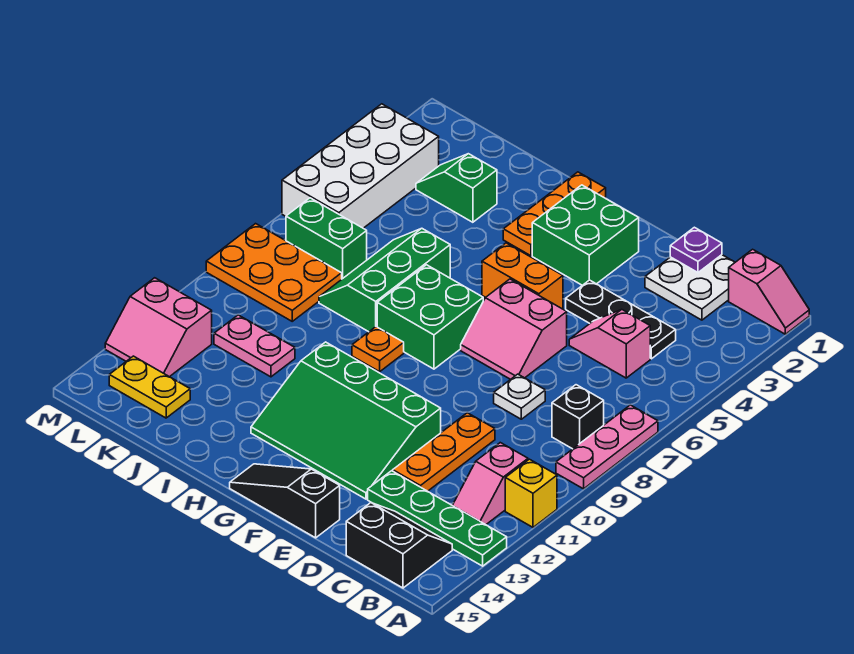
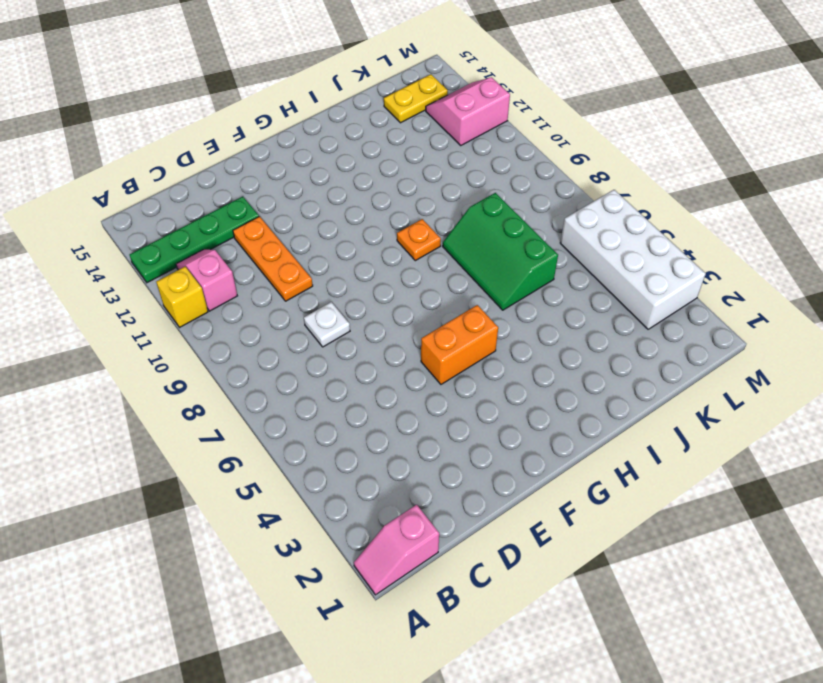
green 2x3 slope [443,193,558,310] -> green 2x3 slope turned to [319,228,450,332]
none -> pink 1x3 plate [556,405,658,489]
none -> black 1x1 brick [552,385,604,449]
none -> black 2x2 slope [346,503,452,588]

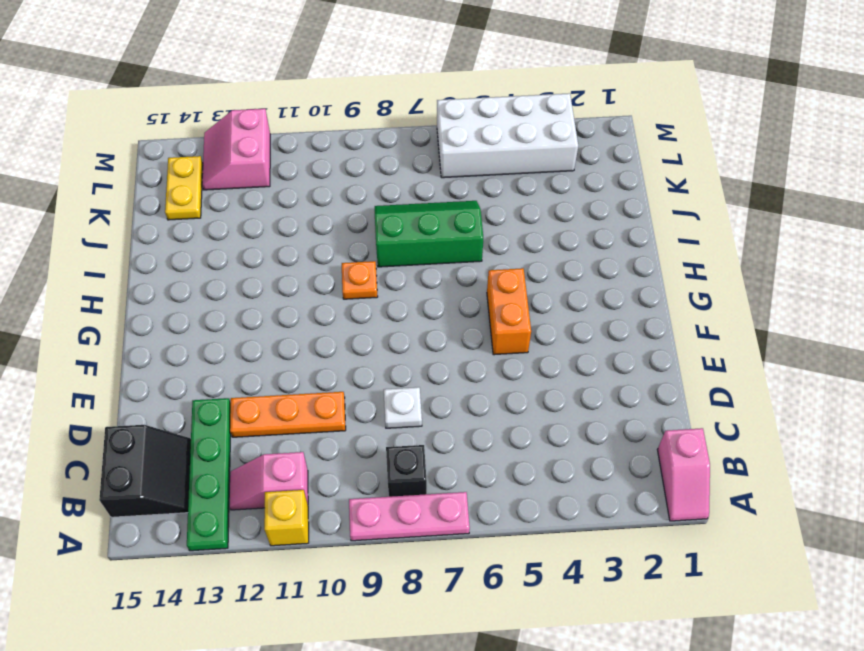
none -> white 2x2 plate [645,255,735,320]
none -> black 1x3 plate [566,280,676,359]
none -> pink 1x2 slope [569,310,650,378]

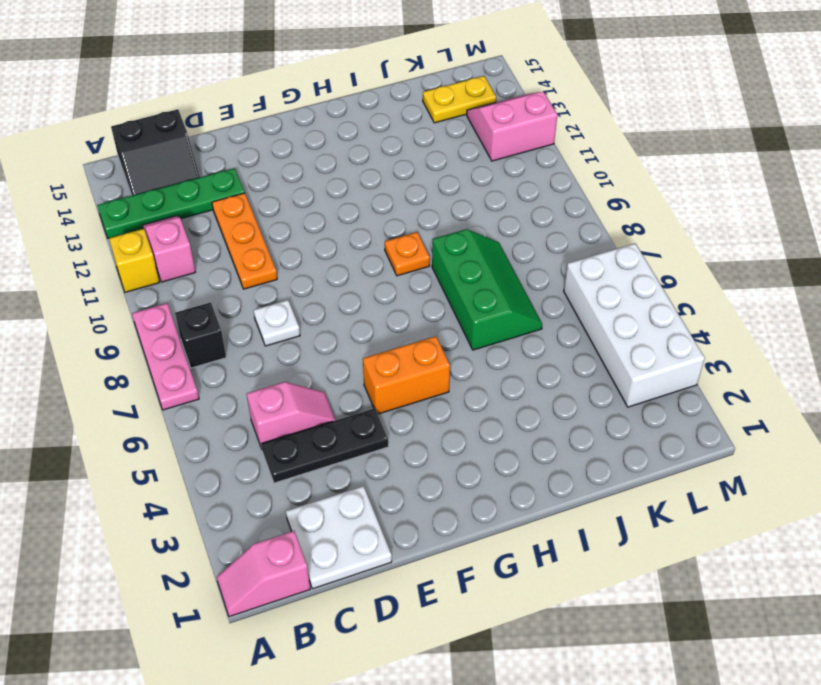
none -> pink 2x2 slope [461,279,567,379]
none -> green 3x4 slope [251,342,441,499]
none -> black 1x3 slope [230,464,340,538]

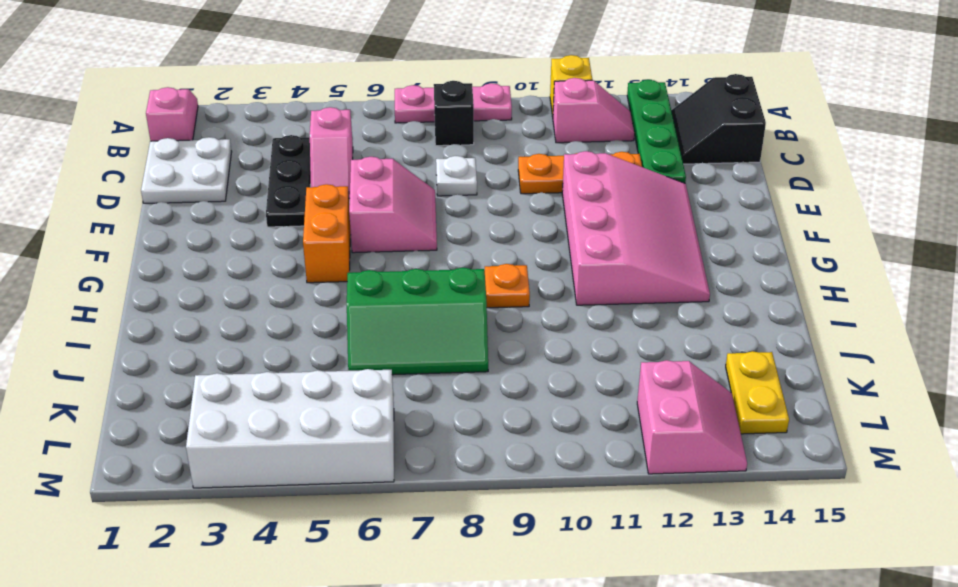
pink 3x4 slope [562,151,710,305] -> green 3x4 slope [251,342,441,499]
none -> black 1x3 slope [230,464,340,538]
none -> green 2x2 brick [532,185,639,285]
none -> green 2x2 brick [377,265,483,369]

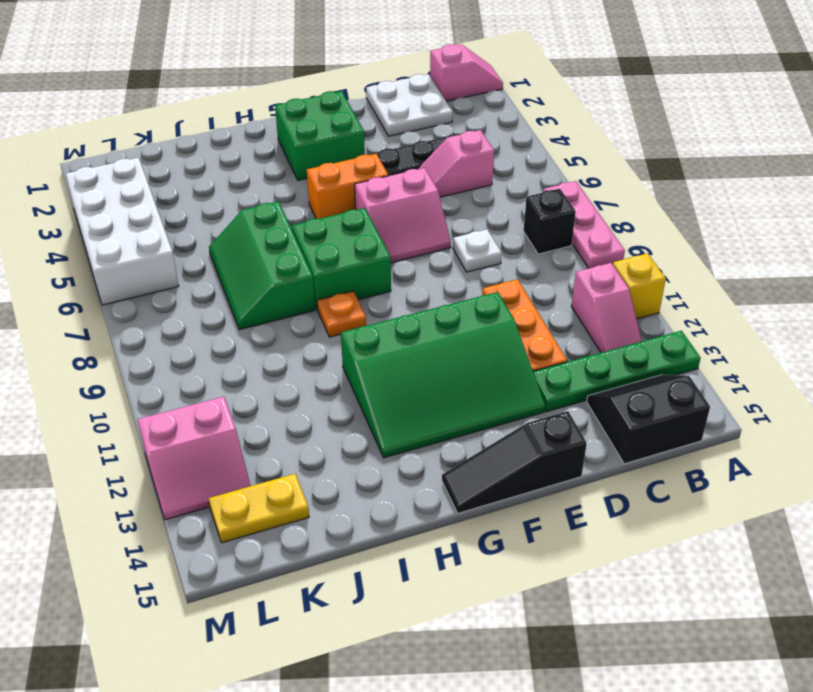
none -> orange 1x3 plate [503,172,606,256]
none -> green 1x2 slope [416,154,497,222]
none -> pink 1x2 plate [214,315,295,377]

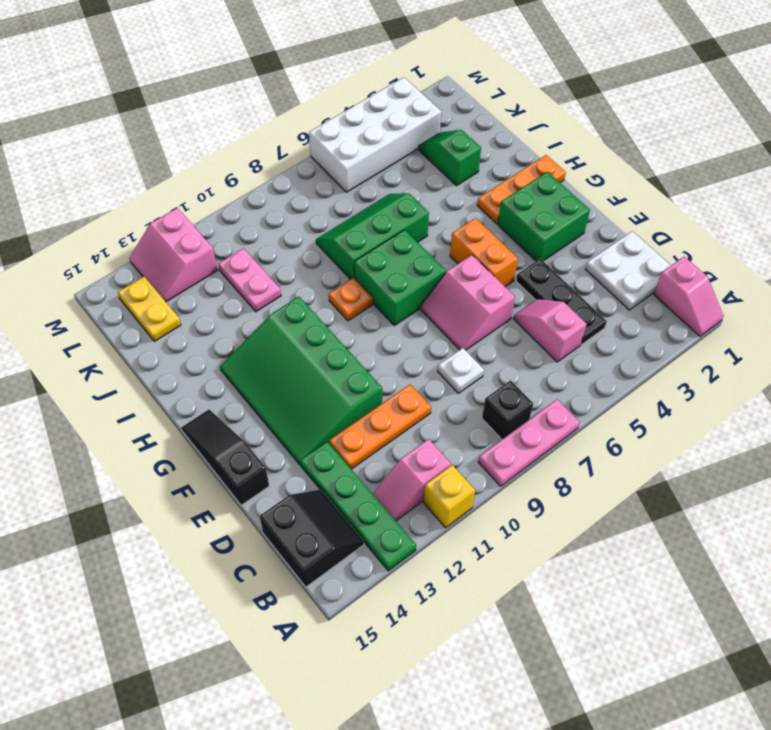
none -> green 1x2 brick [286,198,367,279]
none -> orange 2x3 plate [206,224,342,321]
none -> purple 1x1 plate [670,227,722,272]

